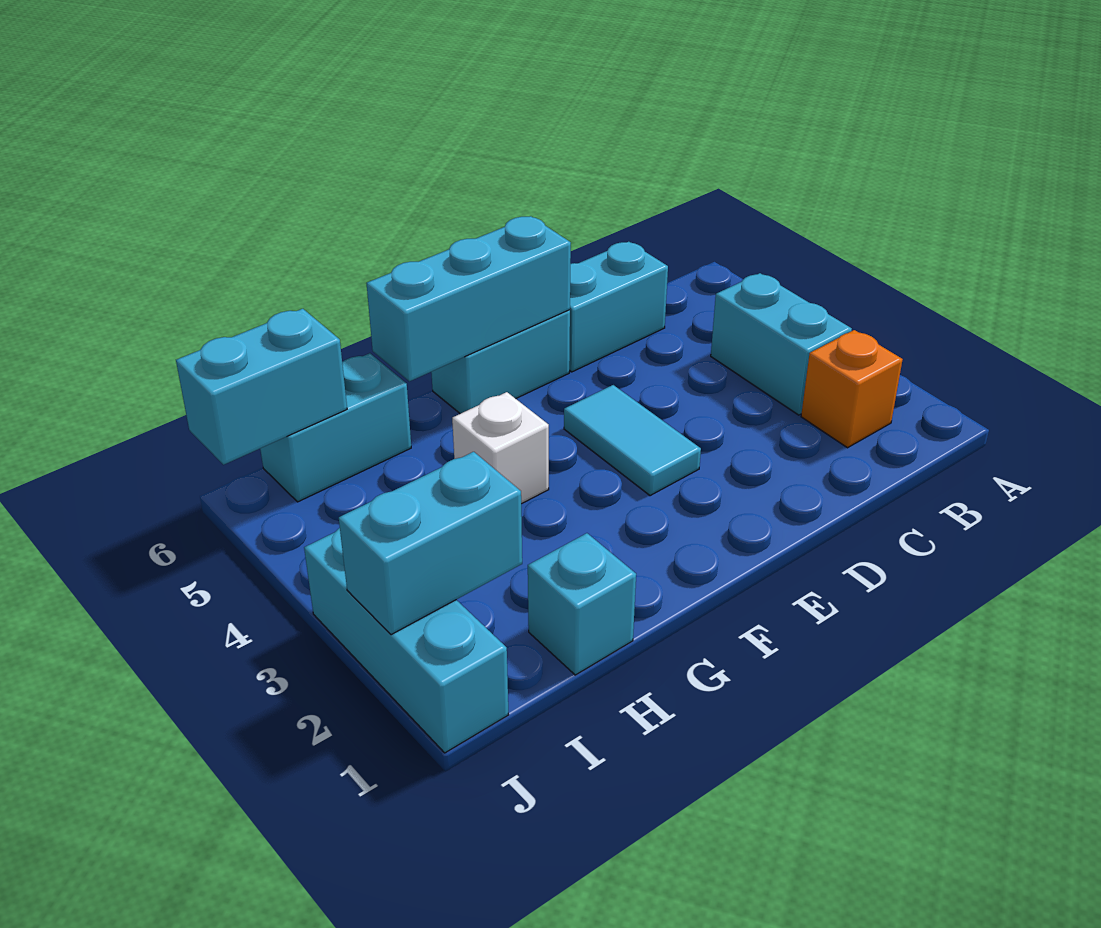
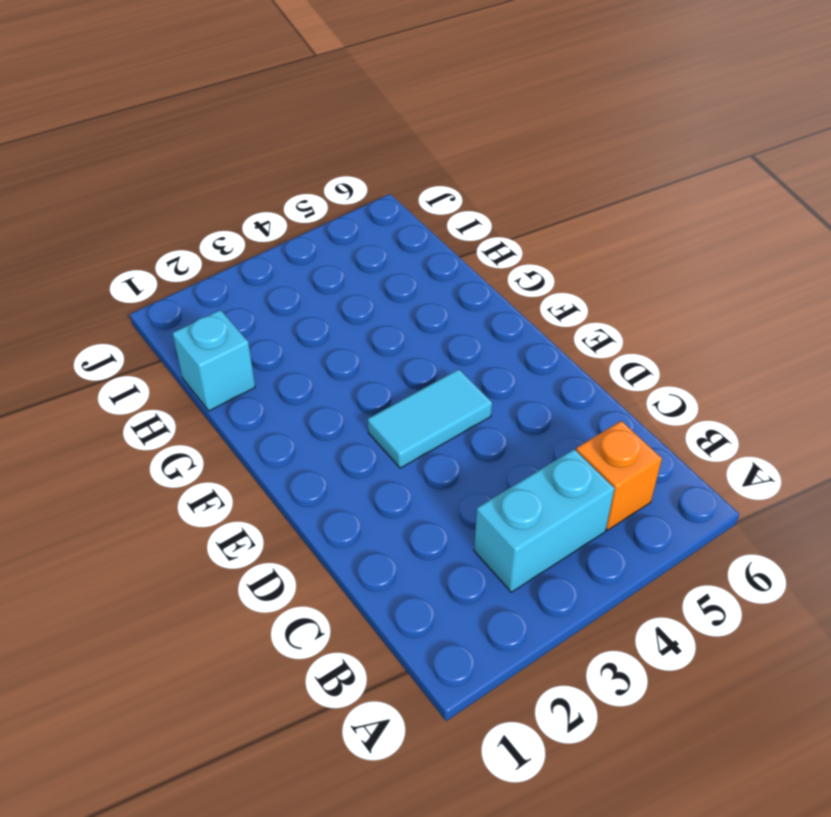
orange 1x1 brick [576,421,662,530] -> orange 1x1 brick moved to [801,330,903,448]
none -> cyan 1x2 brick [569,242,668,372]
none -> cyan 1x2 brick [431,310,570,414]
none -> white 1x1 brick [452,392,549,504]

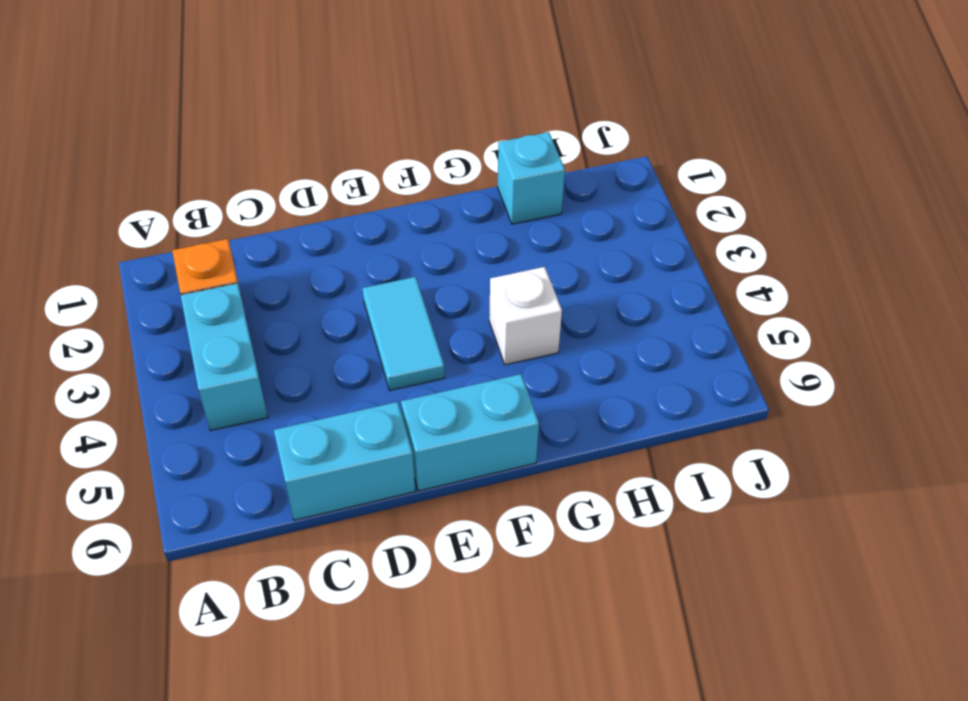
none -> cyan 1x2 brick [260,353,411,502]
none -> cyan 1x3 brick [304,528,509,753]
none -> cyan 1x3 brick [366,216,571,381]

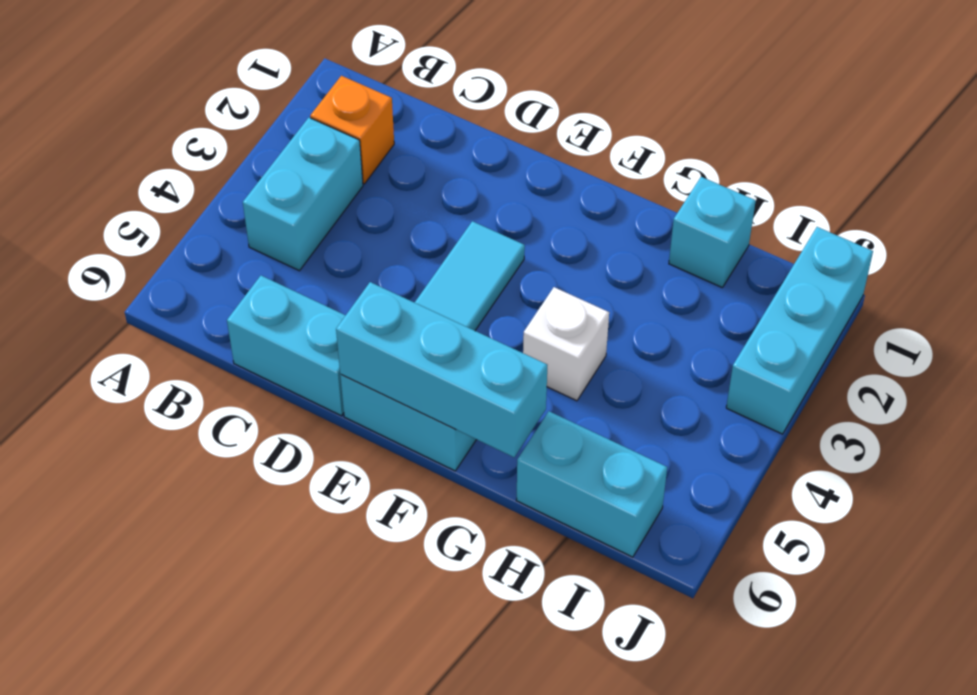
none -> cyan 1x2 brick [339,452,522,635]
none -> cyan 1x2 brick [176,309,347,465]

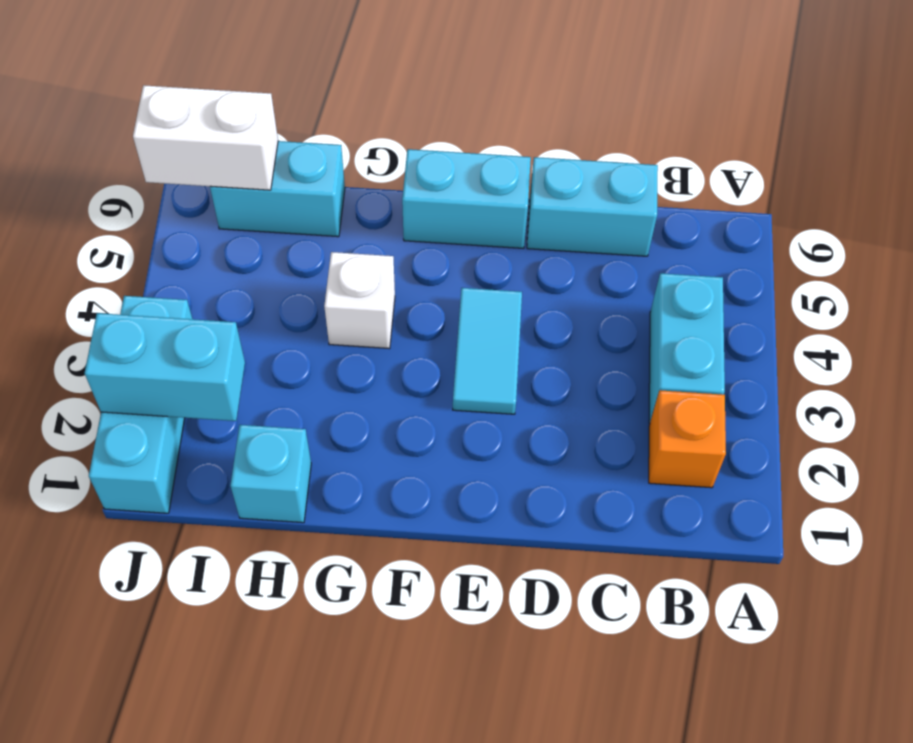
white 1x2 brick [133,85,278,190] -> cyan 1x2 brick [176,309,347,465]
none -> cyan 1x3 brick [366,216,571,381]

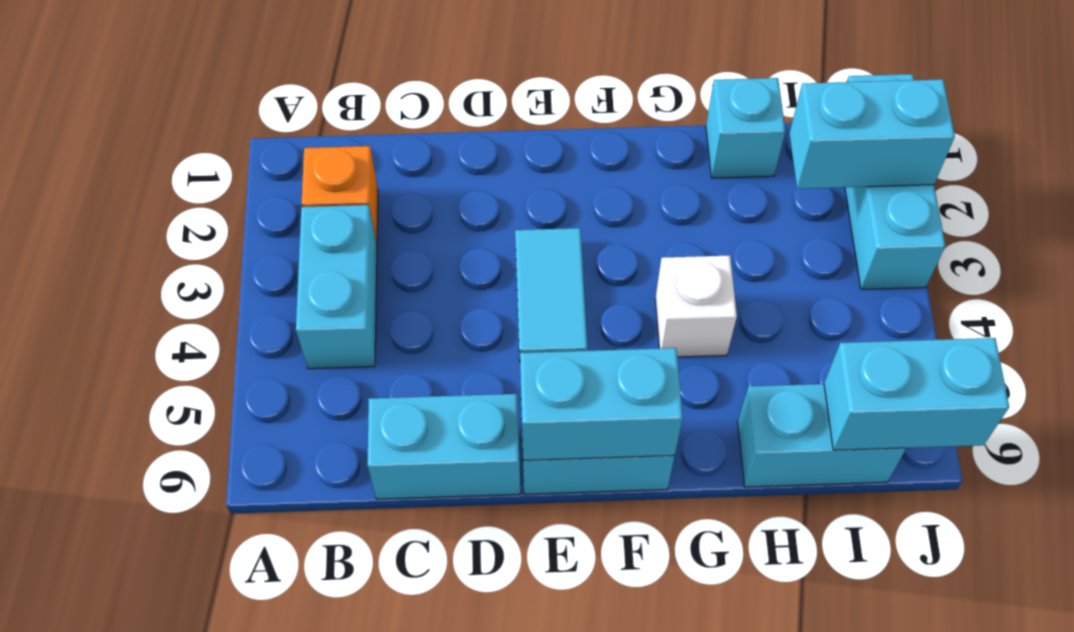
cyan 1x2 brick [520,348,683,460] -> cyan 1x3 brick [366,216,571,381]

